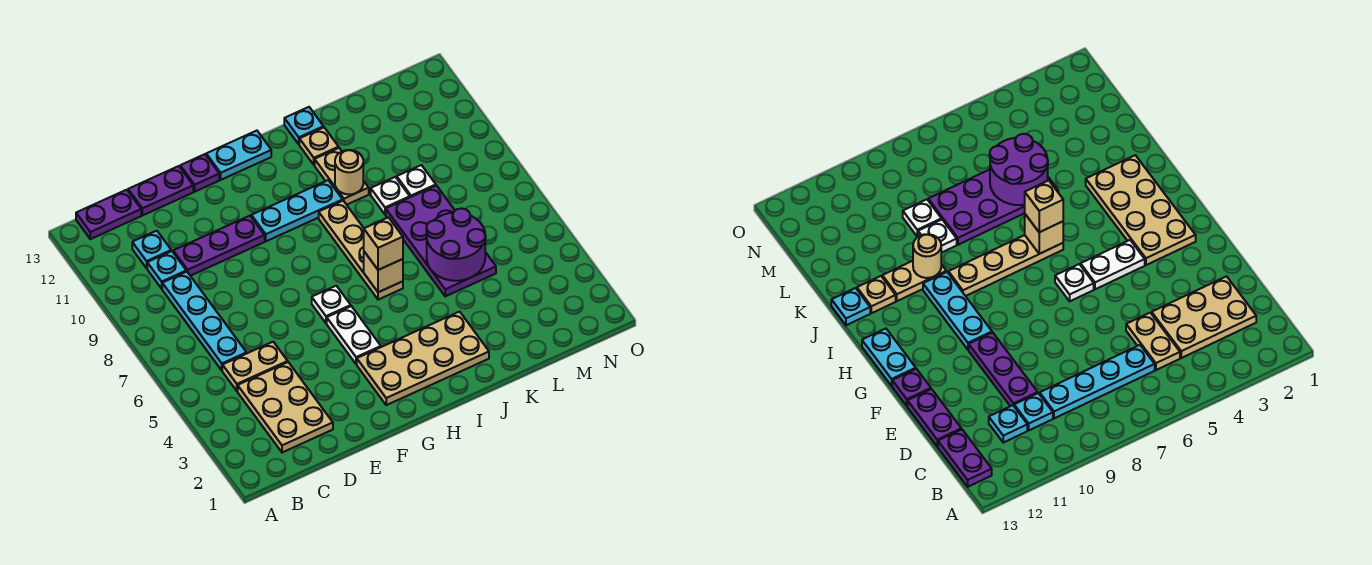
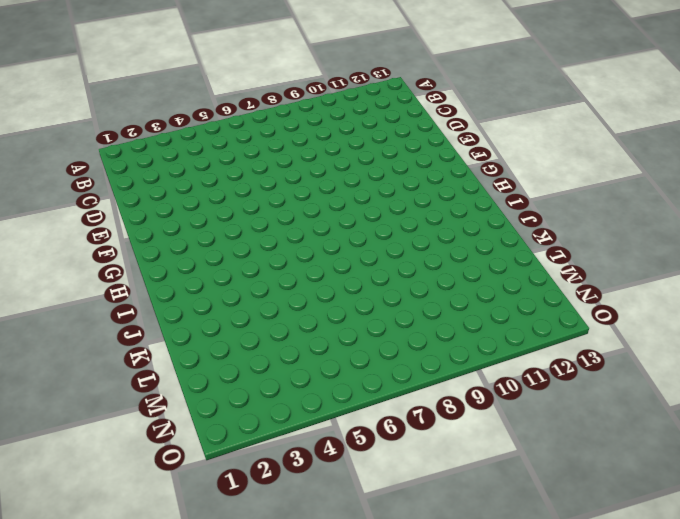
none -> purple 1x2 plate [76,190,141,239]
none -> tan 2x3 plate [238,362,333,453]
none -> tan 1x2 plate [222,342,288,391]

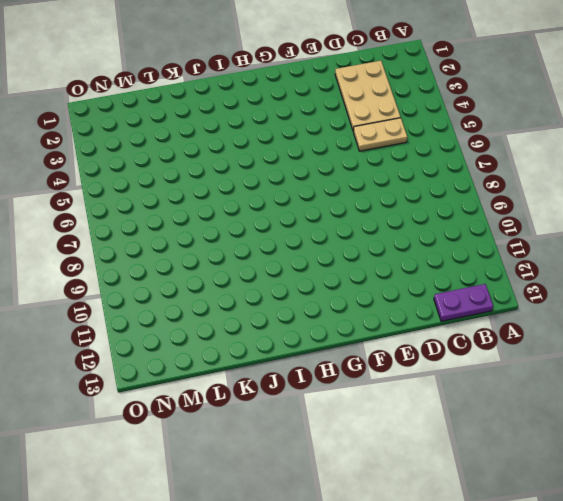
none -> cyan 1x4 plate [162,272,247,370]
none -> cyan 1x1 plate [147,251,186,289]
none -> cyan 1x1 plate [132,231,171,268]

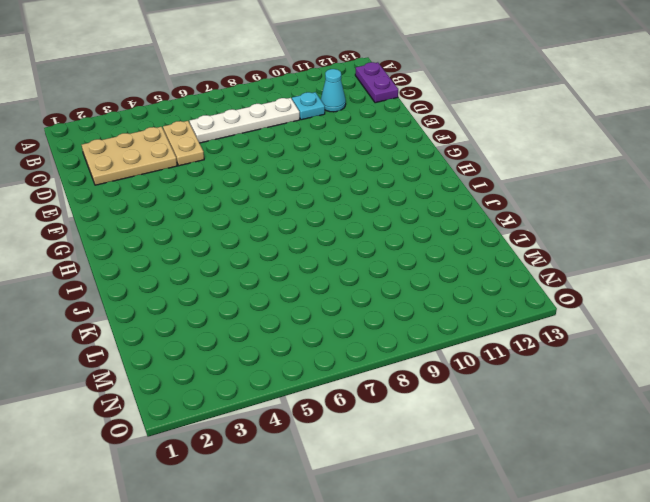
white 1x4 plate [190,98,300,143] -> cyan 1x4 plate [162,272,247,370]
cyan 1x1 cone [321,69,346,112] -> cyan 1x1 plate [132,231,171,268]
none -> purple 1x3 plate [173,216,265,276]
none -> purple 1x2 plate [128,166,193,216]
none -> purple 1x1 plate [180,154,219,192]

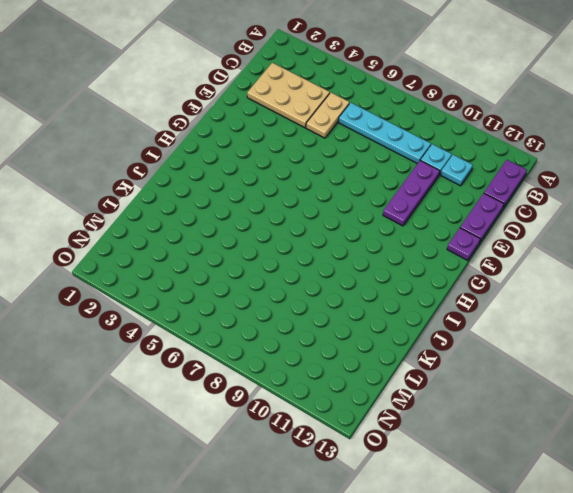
none -> tan 2x4 plate [357,312,489,405]
none -> white 1x2 plate [327,306,381,364]
none -> white 1x1 plate [312,286,351,323]

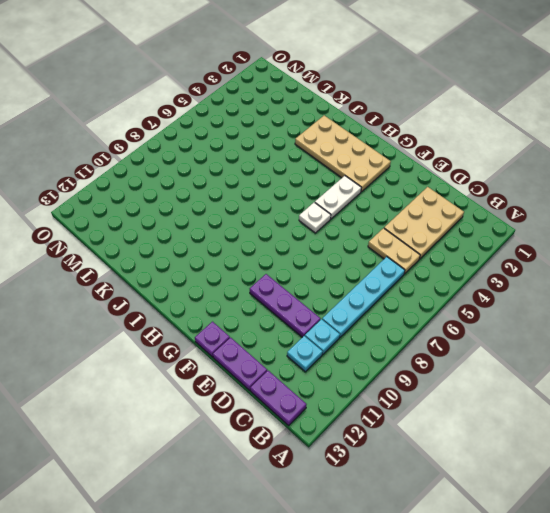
none -> cyan 1x3 plate [251,180,343,241]
none -> cyan 1x2 plate [206,131,271,180]
none -> tan 1x4 plate [319,201,403,300]

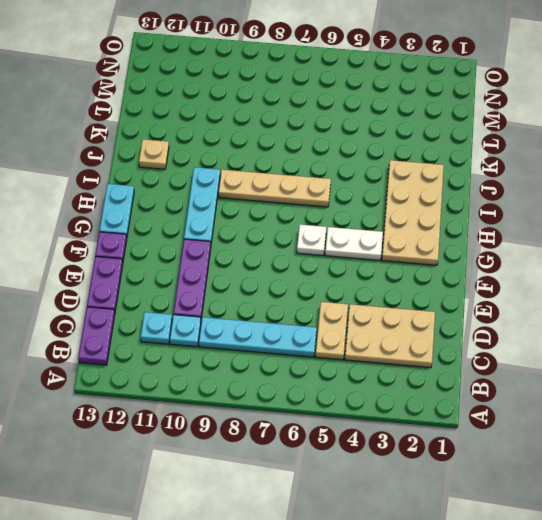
none -> tan 1x2 plate [315,148,369,205]
none -> cyan 1x1 plate [284,107,324,144]
none -> purple 2x4 plate [386,186,496,296]

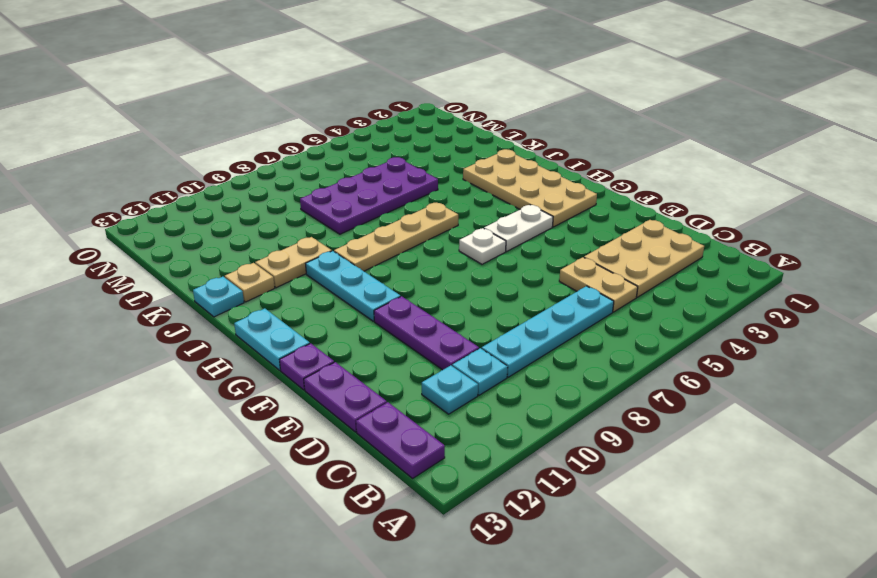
none -> white 1x1 plate [371,177,410,215]
none -> white 1x1 plate [397,165,436,197]
none -> tan 1x1 brick [364,252,403,292]

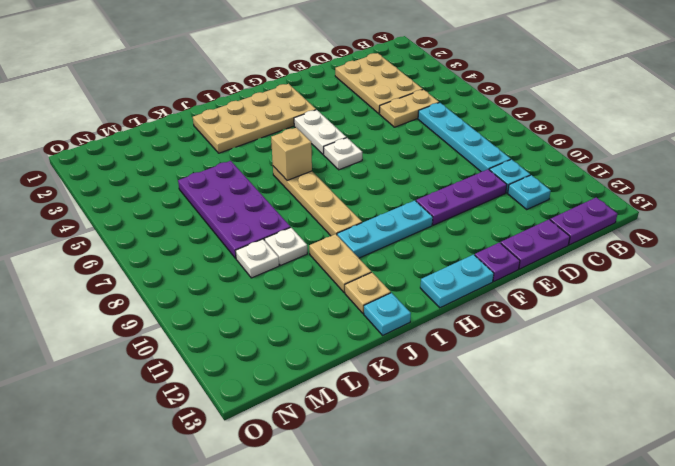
none -> tan 1x1 round brick [335,150,363,194]
none -> purple 2x2 round brick [426,208,486,281]
none -> tan 1x1 brick [364,217,403,270]

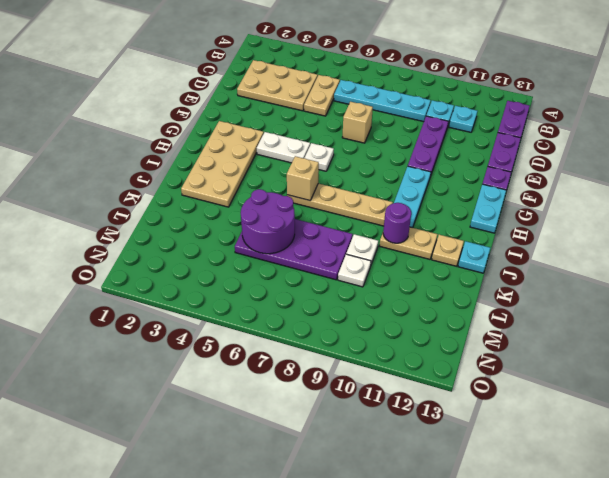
tan 1x1 brick [342,102,373,143] -> tan 1x1 brick moved to [364,217,403,270]
purple 1x1 round brick [383,203,411,243] -> tan 1x1 round brick [335,150,363,194]

